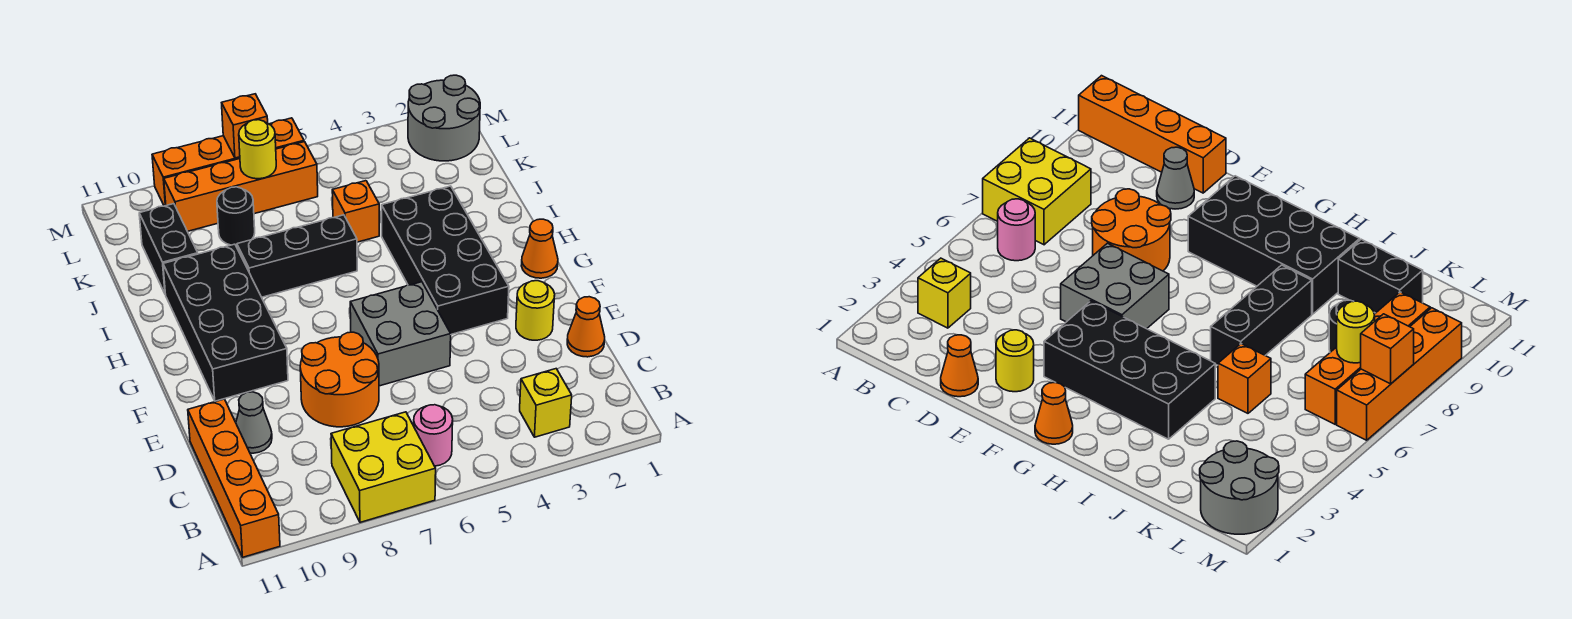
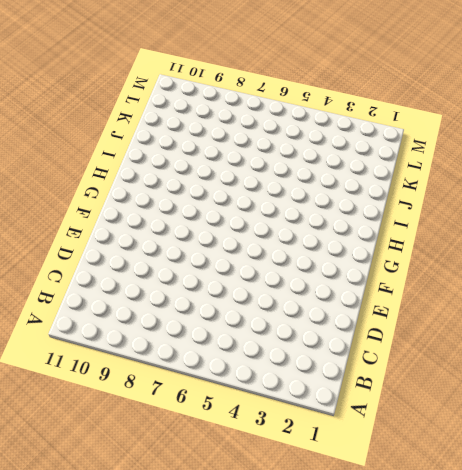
none -> yellow 2x2 brick [331,412,436,522]
none -> orange 1x4 brick [188,399,280,557]
none -> yellow 1x1 brick [520,369,572,437]

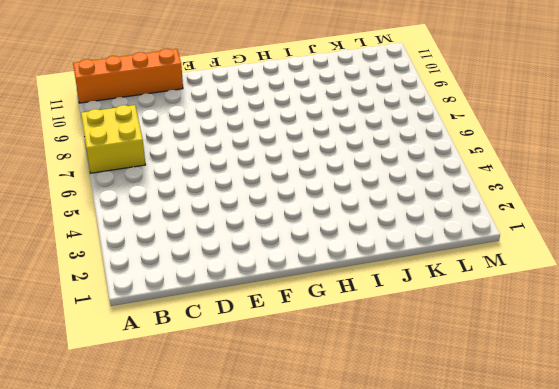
none -> yellow 1x1 brick [520,369,572,437]
none -> pink 1x1 round brick [414,405,453,466]
none -> orange 1x1 cone [567,297,605,357]

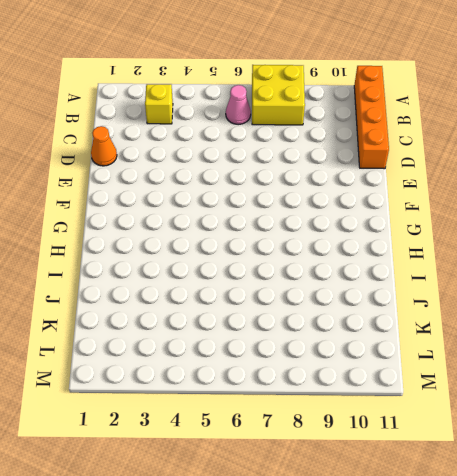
pink 1x1 cone [226,85,251,124] -> pink 1x1 round brick [414,405,453,466]
none -> orange 2x2 round brick [300,332,379,427]
none -> grey 1x1 cone [236,392,272,453]
none -> yellow 1x1 round brick [516,281,555,340]

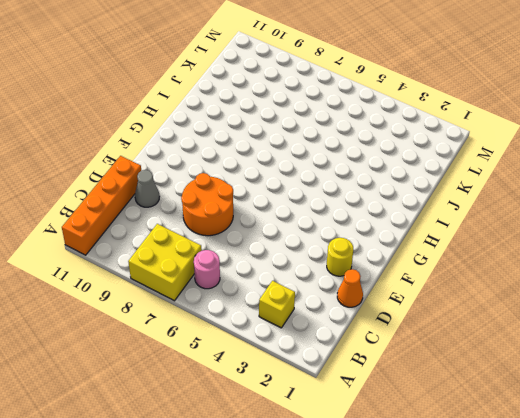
none -> grey 2x2 brick [350,282,451,386]
none -> black 2x4 brick [382,186,509,334]
none -> black 2x4 brick [163,244,288,401]

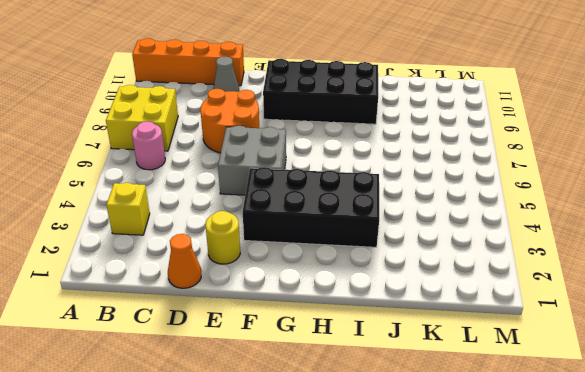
none -> orange 1x1 cone [521,219,558,278]
none -> black 1x3 brick [237,215,357,297]
none -> orange 1x1 brick [332,181,379,242]

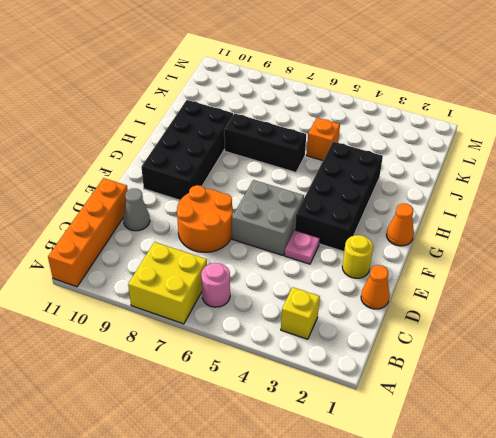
pink 1x1 plate [285,230,320,264] -> none
none -> black 1x2 brick [139,204,198,293]
none -> black 1x1 round brick [217,187,255,246]
none -> grey 2x2 round brick [408,75,480,161]

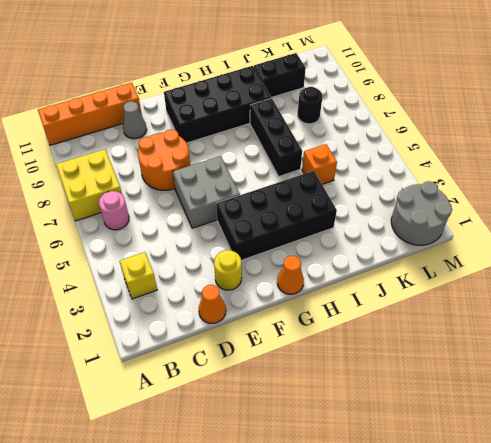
none -> orange 1x4 brick [164,142,318,231]
none -> orange 1x4 brick [152,118,304,206]
none -> yellow 1x1 round brick [239,120,276,179]

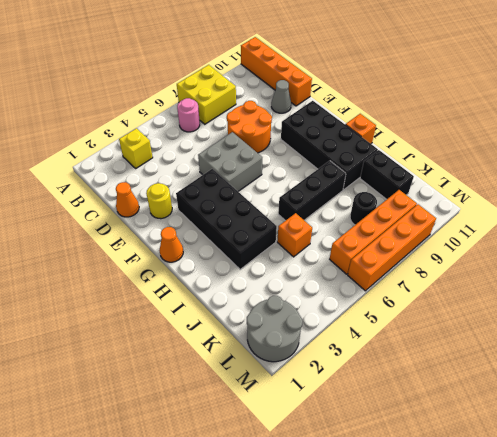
orange 1x1 brick [346,114,376,144] -> orange 1x1 brick moved to [222,94,268,158]
none -> yellow 1x1 round brick [239,120,276,179]

